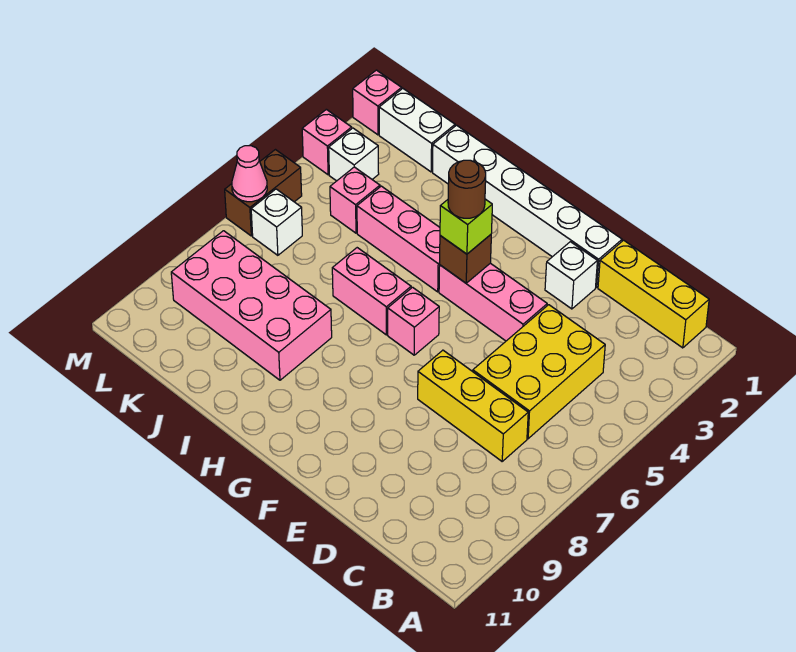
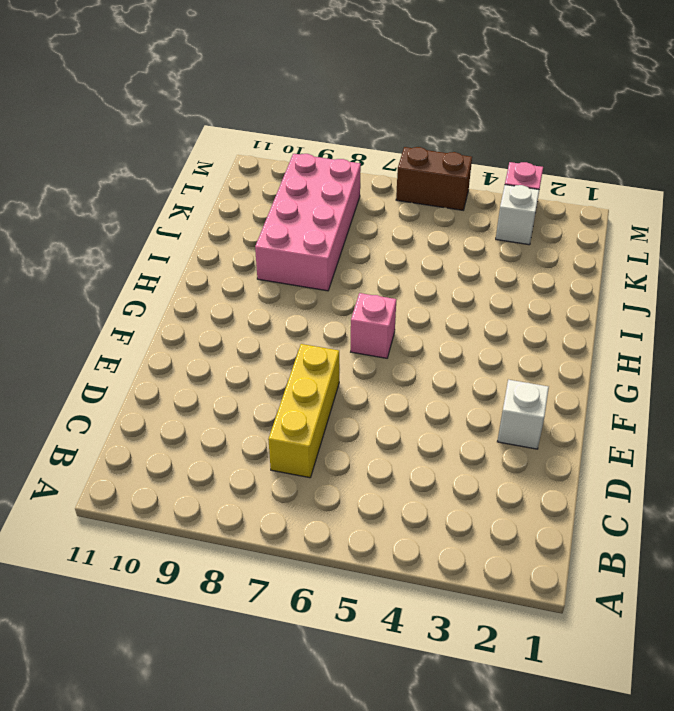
none -> yellow 1x3 brick [598,240,709,348]
none -> yellow 2x3 brick [473,305,605,439]
none -> white 1x6 brick [433,125,622,288]

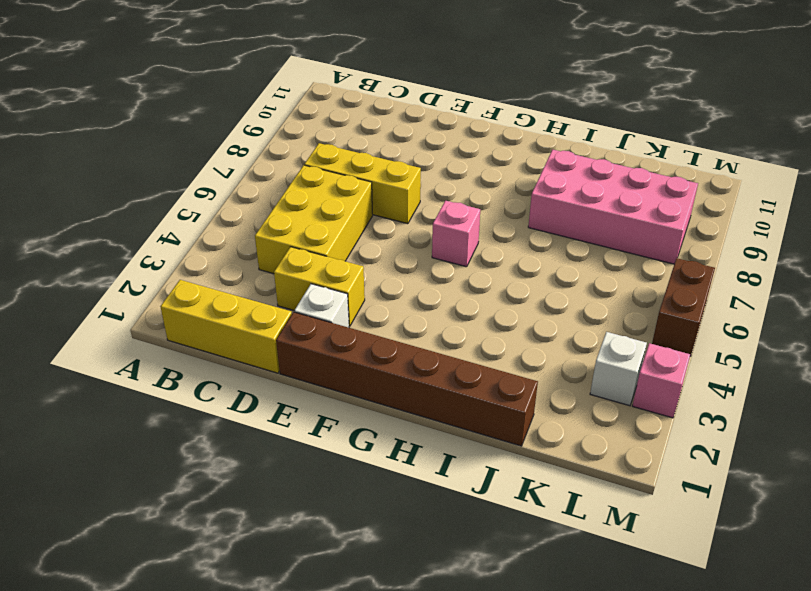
yellow 1x2 brick [274,247,365,326] -> none
brown 1x6 brick [276,312,538,446] -> white 1x6 brick [433,125,622,288]
none -> pink 1x3 brick [439,263,547,341]
none -> pink 1x3 brick [357,186,440,292]
none -> pink 1x2 brick [332,248,411,335]

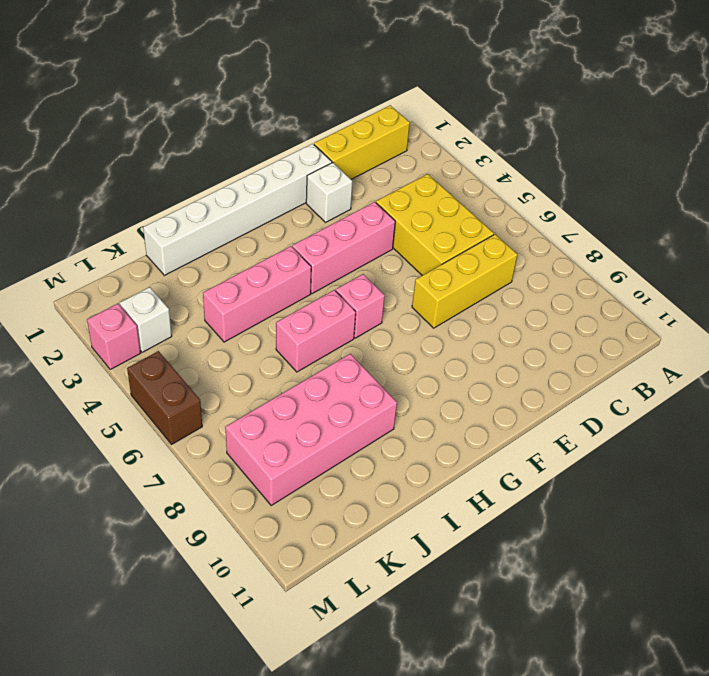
none -> white 1x2 brick [379,89,455,172]
none -> pink 1x1 brick [330,167,380,233]
none -> white 1x1 brick [251,189,302,255]

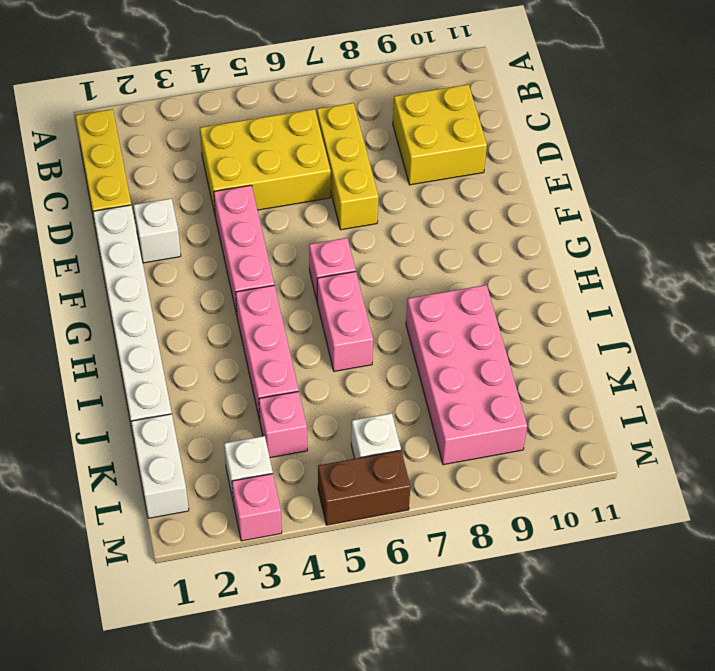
yellow 2x2 brick [393,84,487,185] -> none
none -> pink 1x1 brick [353,70,402,135]
none -> brown 1x1 brick [440,235,491,283]
none -> pink 1x1 cone [232,146,267,202]

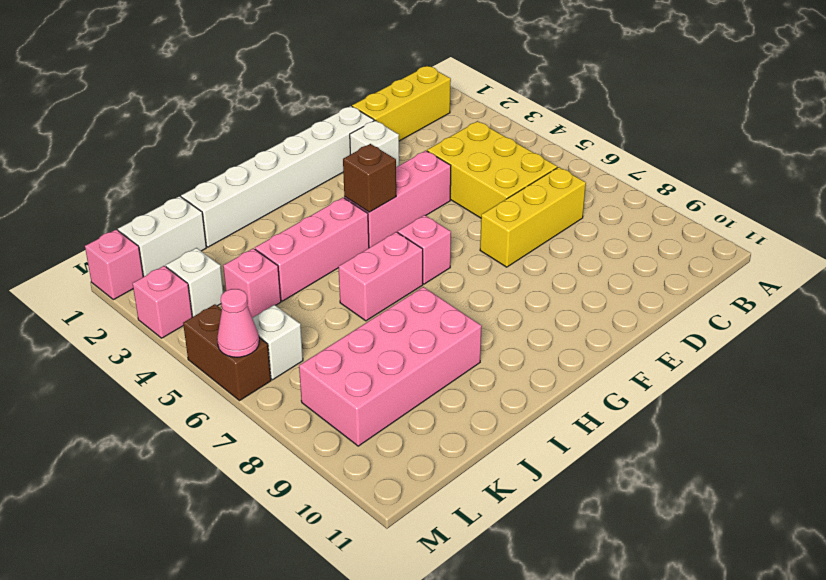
none -> lime 1x1 brick [440,199,492,254]
none -> brown 1x1 round brick [448,160,486,218]

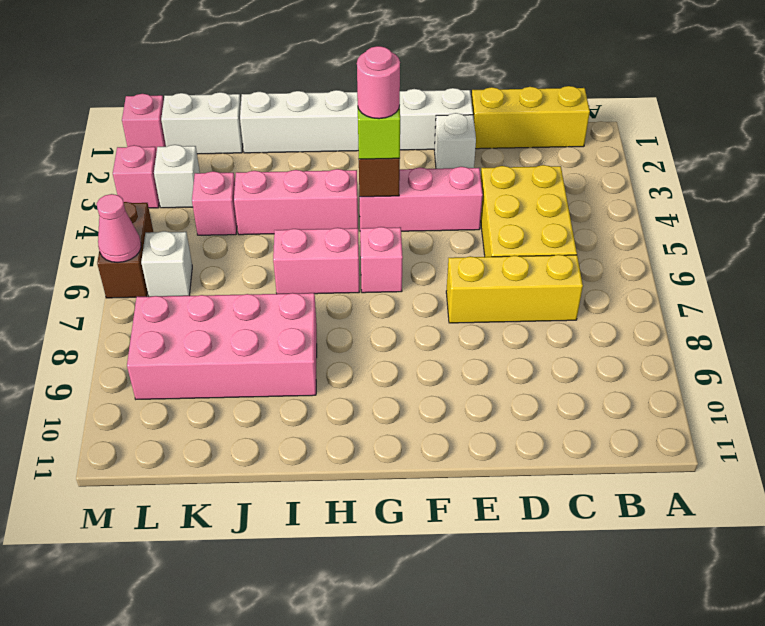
pink 1x1 round brick [357,46,400,119] -> brown 1x1 round brick [448,160,486,218]

